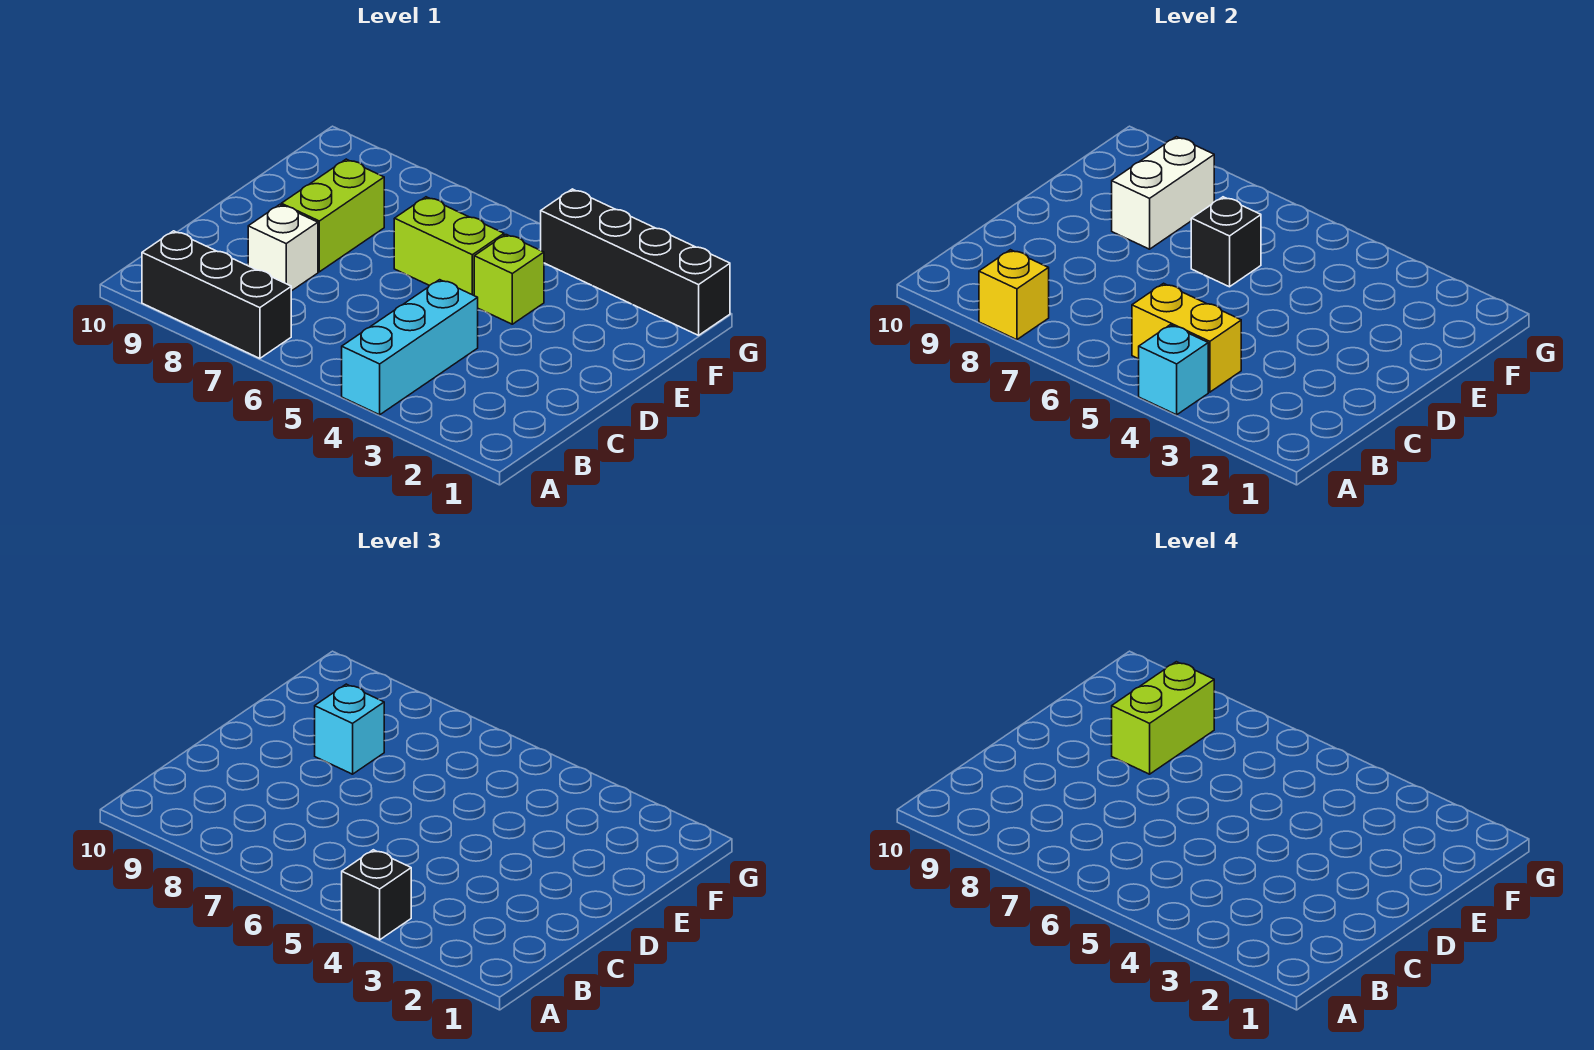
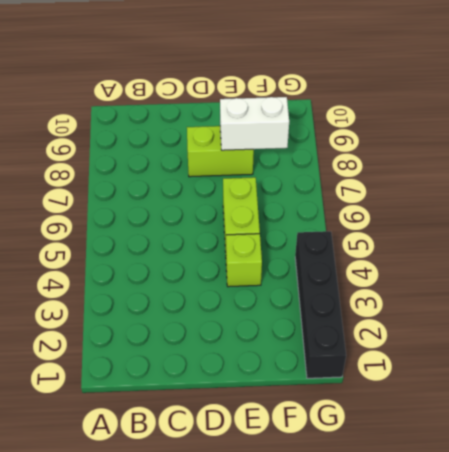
none -> cyan 1x3 brick [342,280,478,415]
none -> black 1x3 brick [142,231,291,358]
none -> white 1x1 brick [248,205,318,291]

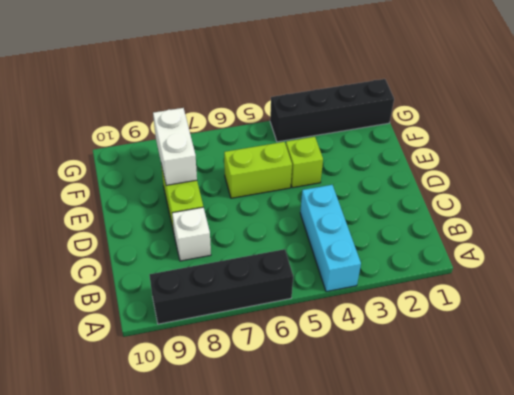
black 1x4 brick [149,249,293,324] -> black 1x3 brick [142,231,291,358]
none -> cyan 1x1 brick [1139,325,1208,415]
none -> yellow 1x1 brick [979,250,1049,340]
none -> yellow 1x2 brick [1132,283,1241,392]

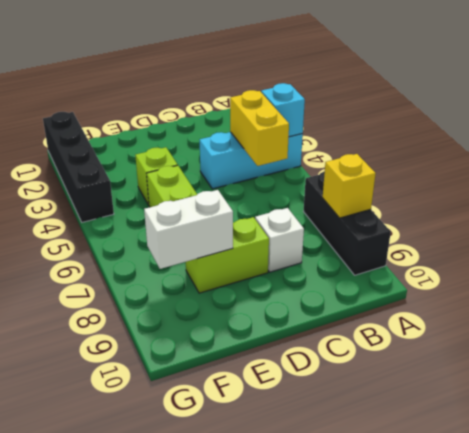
none -> black 1x1 brick [1191,197,1261,287]
none -> black 1x1 brick [342,850,411,940]
none -> cyan 1x1 brick [315,684,384,774]

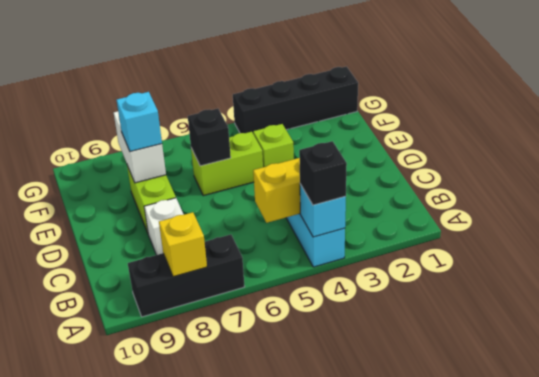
none -> lime 1x2 brick [1112,662,1214,774]

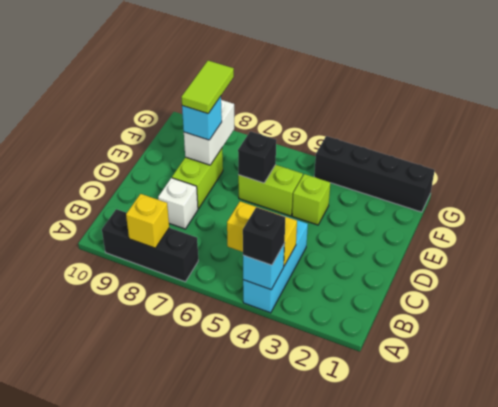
lime 1x2 tile [181,61,234,114] -> lime 1x2 brick [1112,662,1214,774]

